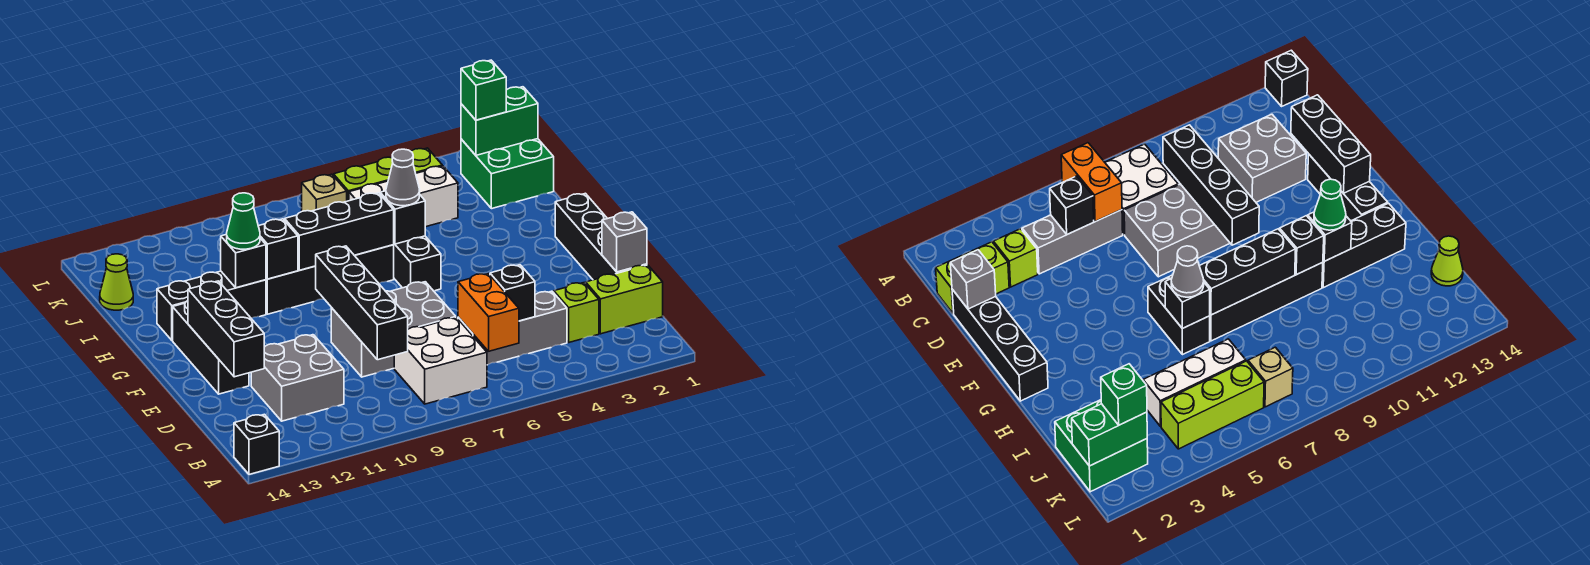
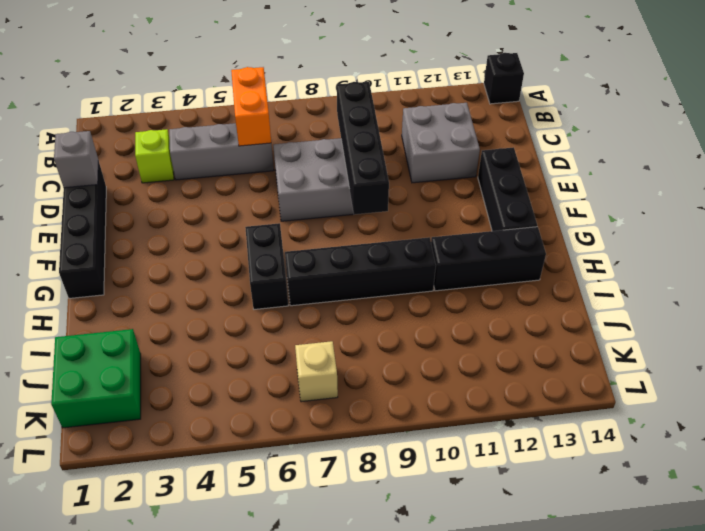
none -> white 2x2 brick [394,317,487,404]
none -> lime 1x2 brick [586,265,663,334]
none -> white 1x3 brick [349,166,458,227]
none -> lime 1x1 cone [100,254,133,310]

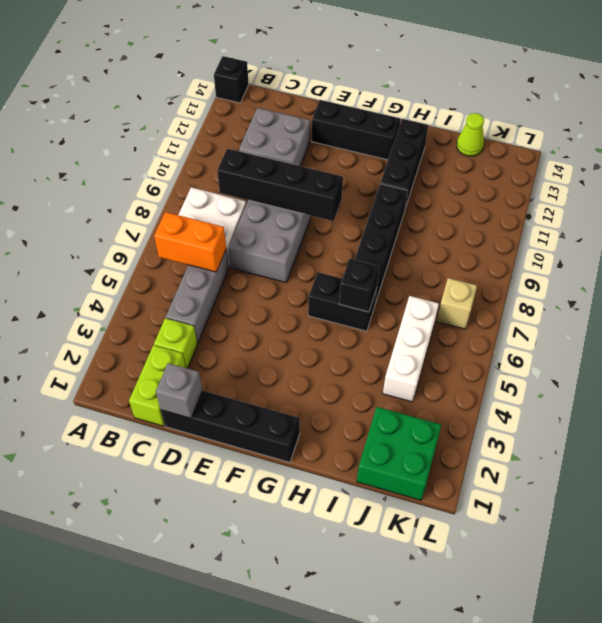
none -> lime 1x3 brick [333,148,442,201]
none -> black 1x1 brick [490,265,535,321]
none -> black 1x3 brick [188,281,264,377]
none -> black 1x3 brick [285,193,394,270]

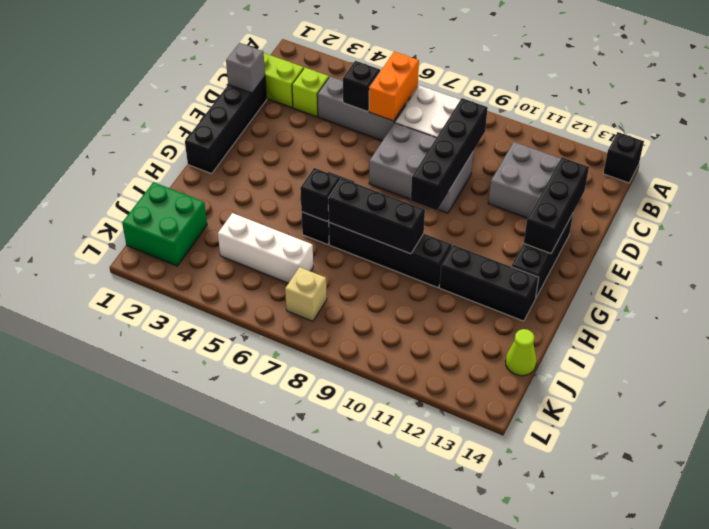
none -> lime 1x3 brick [333,148,442,201]
none -> black 1x1 brick [258,219,298,279]
none -> black 1x1 brick [221,234,266,288]
none -> green 1x2 brick [461,87,538,155]

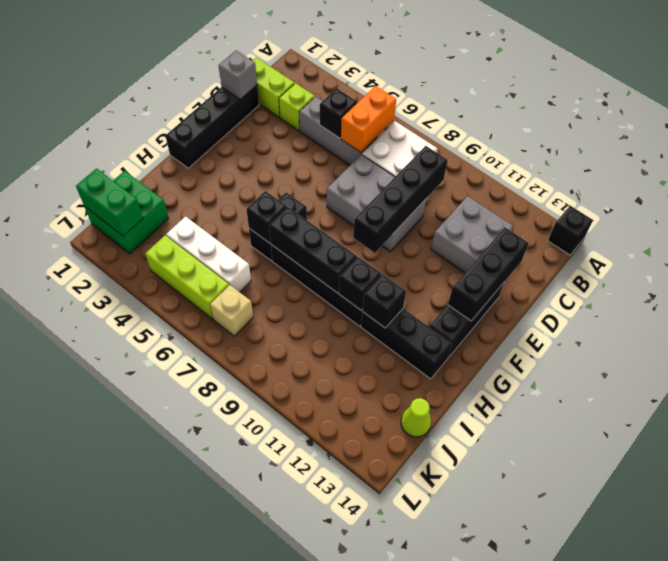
none -> grey 1x1 cone [386,149,420,206]
none -> green 1x1 cone [227,193,260,249]
none -> green 1x1 brick [461,60,506,120]

